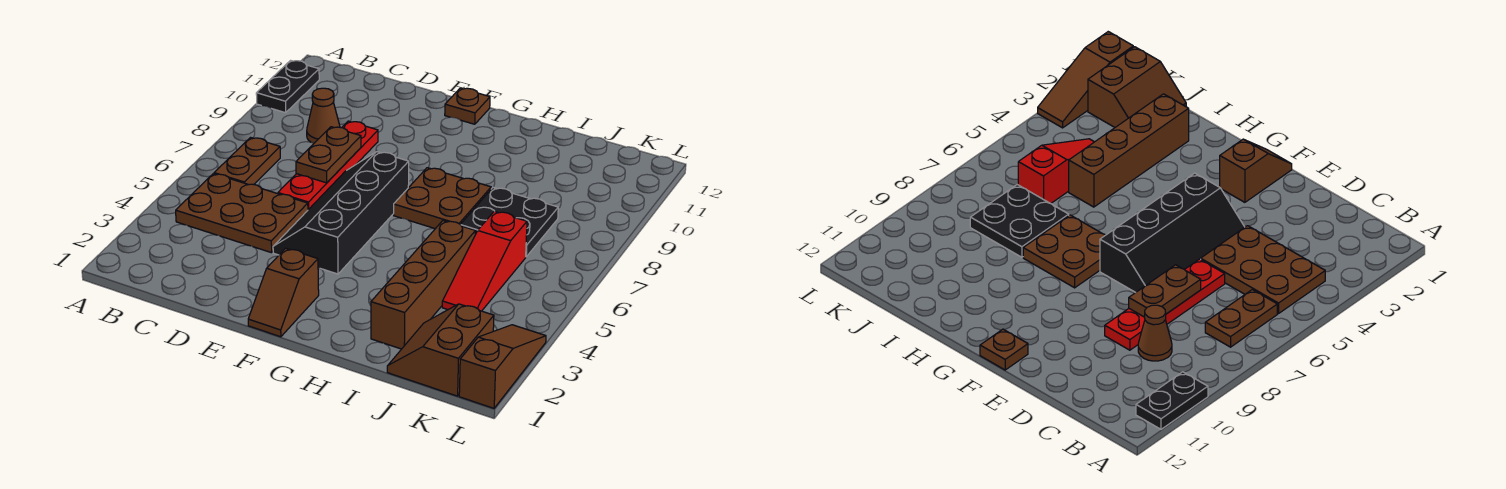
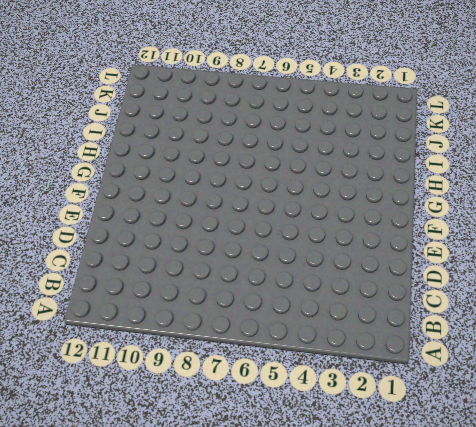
none -> black 1x2 plate [256,61,319,113]
none -> brown 2x3 plate [176,174,308,253]
none -> brown 1x2 plate [214,138,280,185]

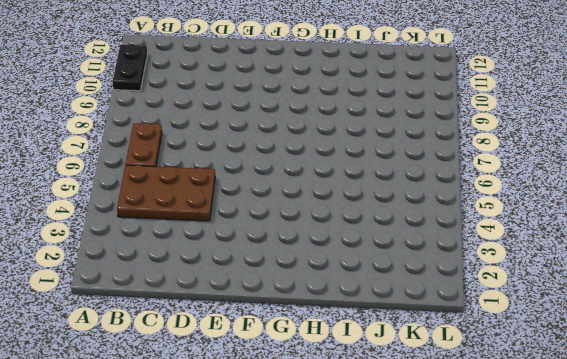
none -> brown 1x1 cone [307,88,340,144]
none -> red 1x4 plate [278,121,378,210]
none -> black 2x4 slope [273,152,409,274]

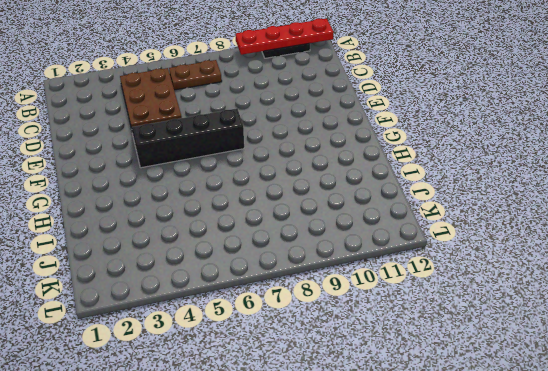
red 1x4 plate [235,19,334,55] -> red 1x4 plate moved to [278,121,378,210]
none -> brown 1x1 cone [307,88,340,144]
none -> brown 1x2 slope [248,248,319,337]
none -> brown 1x1 plate [445,88,490,124]

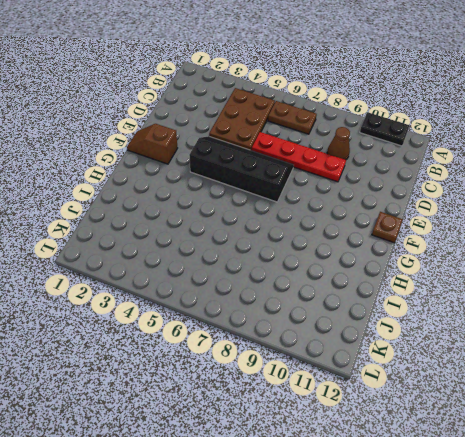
none -> brown 2x2 plate [394,168,491,229]
none -> brown 1x4 brick [371,221,476,349]
none -> black 2x2 plate [461,188,558,257]

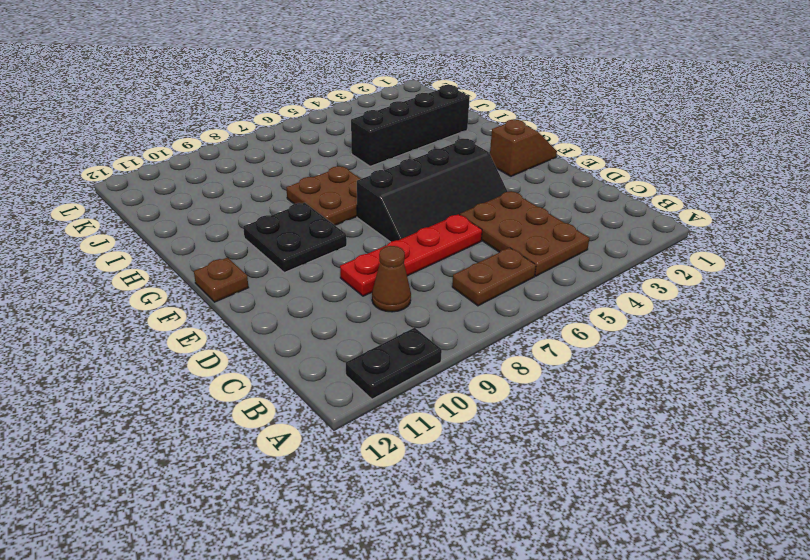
black 2x2 plate [243,203,347,273] -> black 2x2 plate moved to [461,188,558,257]
black 1x4 brick [351,85,470,166] -> brown 1x4 brick [371,221,476,349]
none -> brown 2x2 slope [387,304,494,396]
none -> red 1x3 slope [442,211,527,311]
none -> brown 1x3 slope [459,325,546,408]

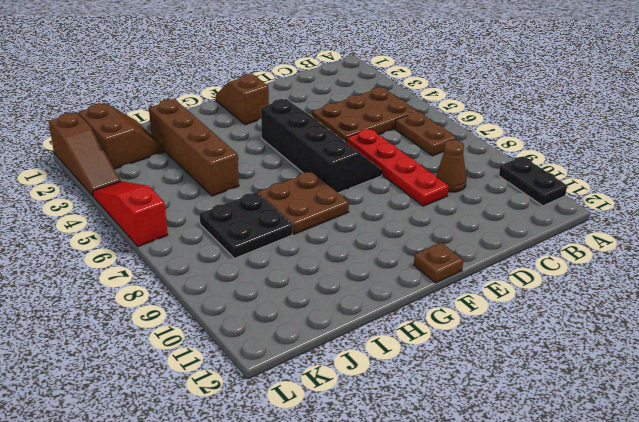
red 1x3 slope [93,181,168,247] -> red 1x3 slope moved to [442,211,527,311]
none -> brown 1x2 plate [296,127,361,183]

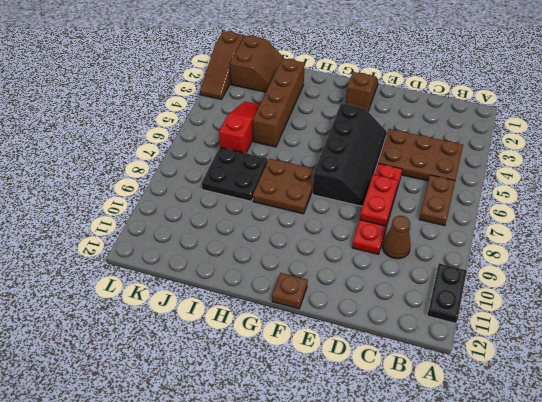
red 1x2 plate [360,174,398,226] -> brown 1x2 plate [296,127,361,183]

